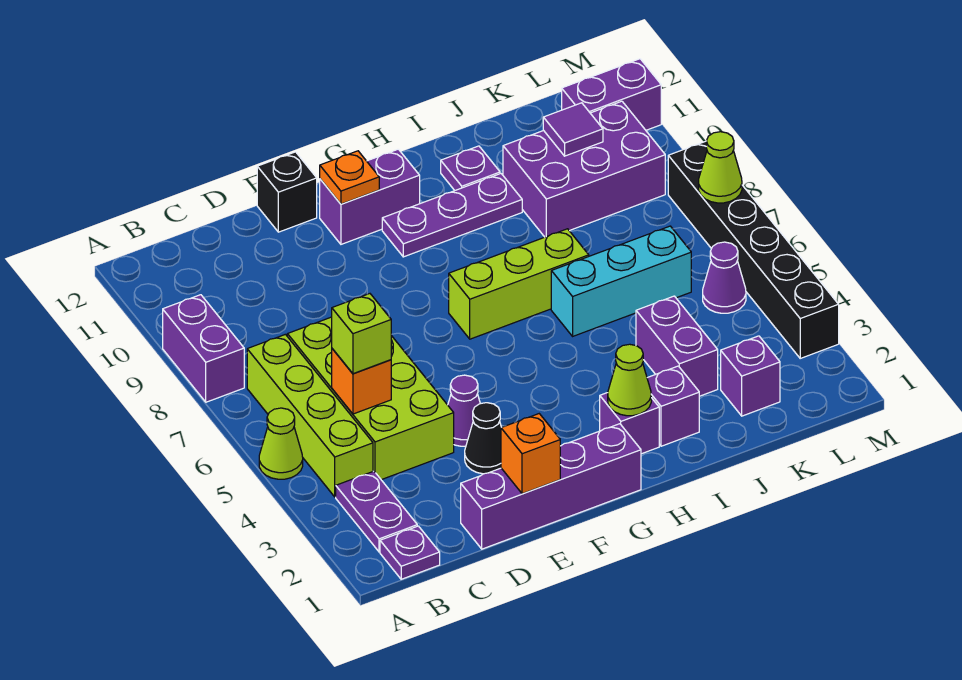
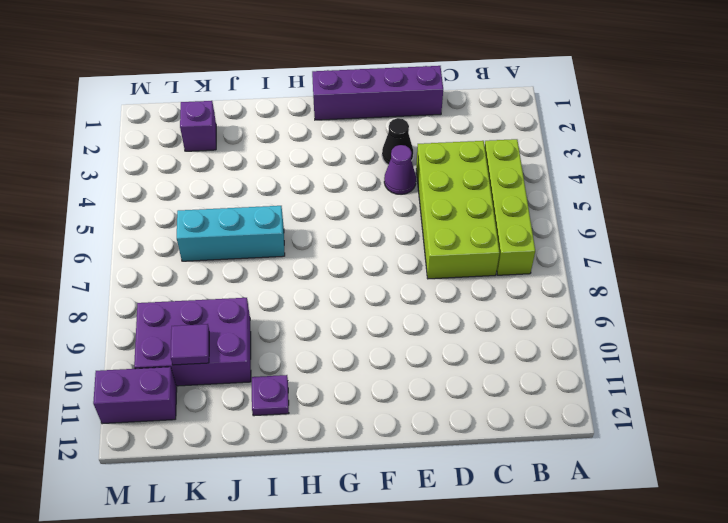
none -> lime 1x1 cone [259,408,303,479]
none -> purple 1x2 brick [163,295,244,402]
none -> purple 1x1 plate [380,526,440,579]
none -> purple 1x2 plate [336,471,417,552]

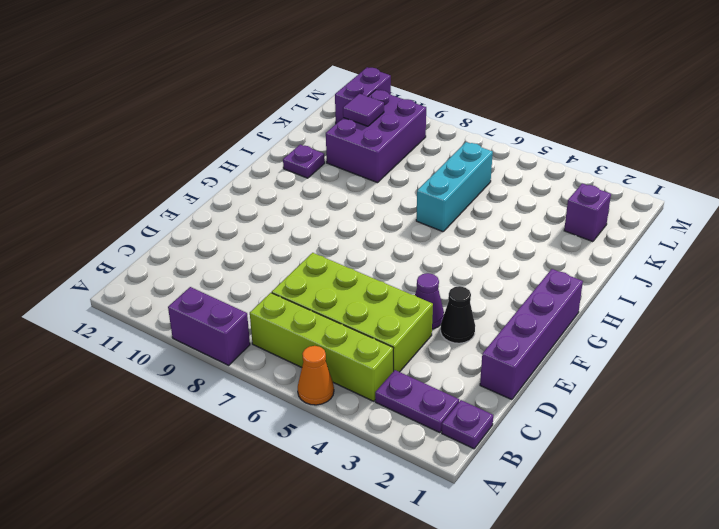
orange 1x1 cone [298,346,334,405] -> lime 1x1 cone [259,408,303,479]
none -> black 1x1 brick [257,152,317,232]
none -> purple 1x2 brick [320,149,420,244]
none -> lime 1x3 brick [449,229,589,339]
none -> purple 1x3 plate [382,174,522,257]

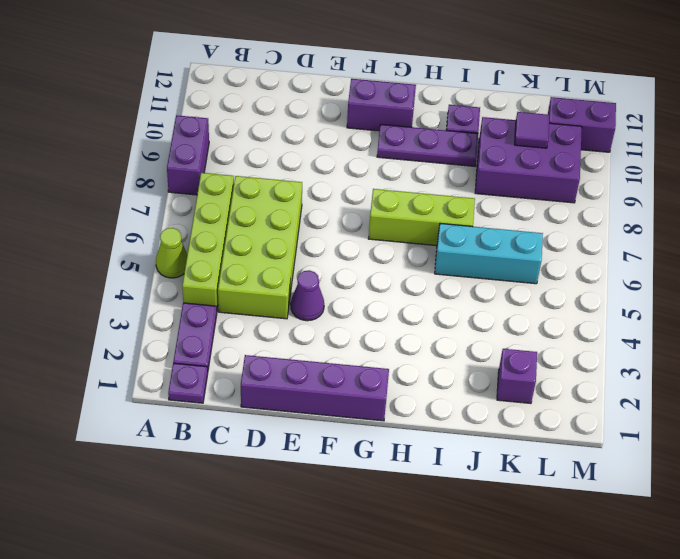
none -> black 1x1 cone [465,403,501,474]
none -> black 1x1 brick [257,152,317,232]
none -> purple 1x1 brick [600,393,659,454]
none -> purple 1x1 brick [647,366,699,446]

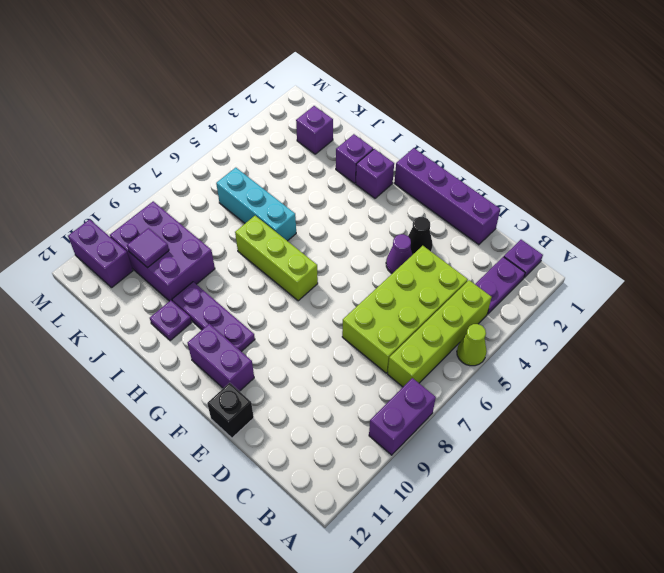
none -> purple 1x2 brick [636,296,718,396]
none -> purple 1x1 cone [703,242,746,313]
none -> black 1x6 brick [668,141,839,358]
none -> orange 1x1 brick [332,349,391,414]

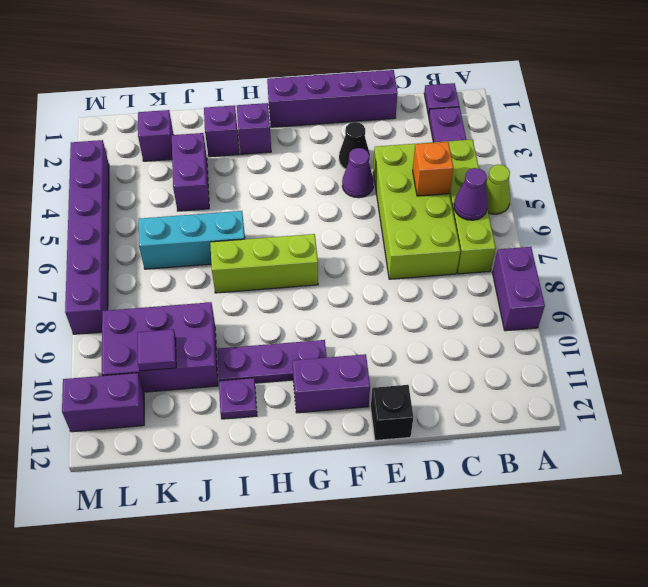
purple 1x1 cone [454,168,488,220] -> purple 1x1 cone moved to [703,242,746,313]
purple 1x6 brick [65,140,109,334] -> black 1x6 brick [668,141,839,358]
none -> orange 1x1 brick [501,414,560,494]
none -> orange 1x1 plate [320,151,379,204]
none -> lime 1x1 cone [608,344,651,416]
none -> lime 1x1 cone [699,132,742,203]

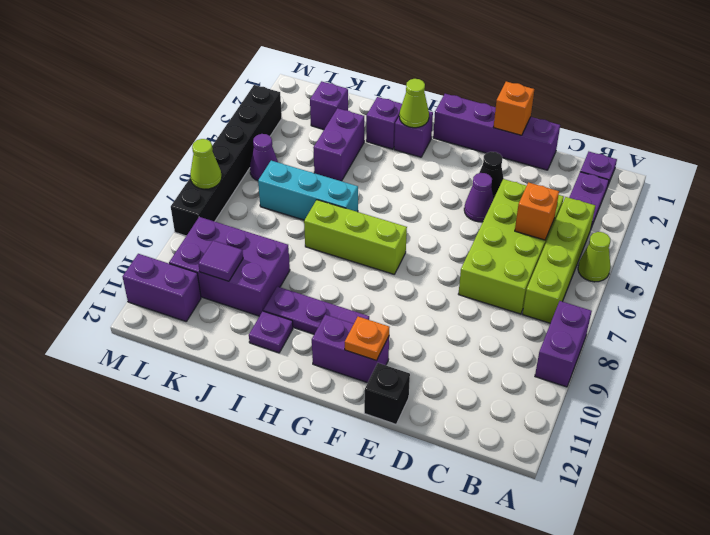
none -> lime 1x1 brick [332,294,391,374]

